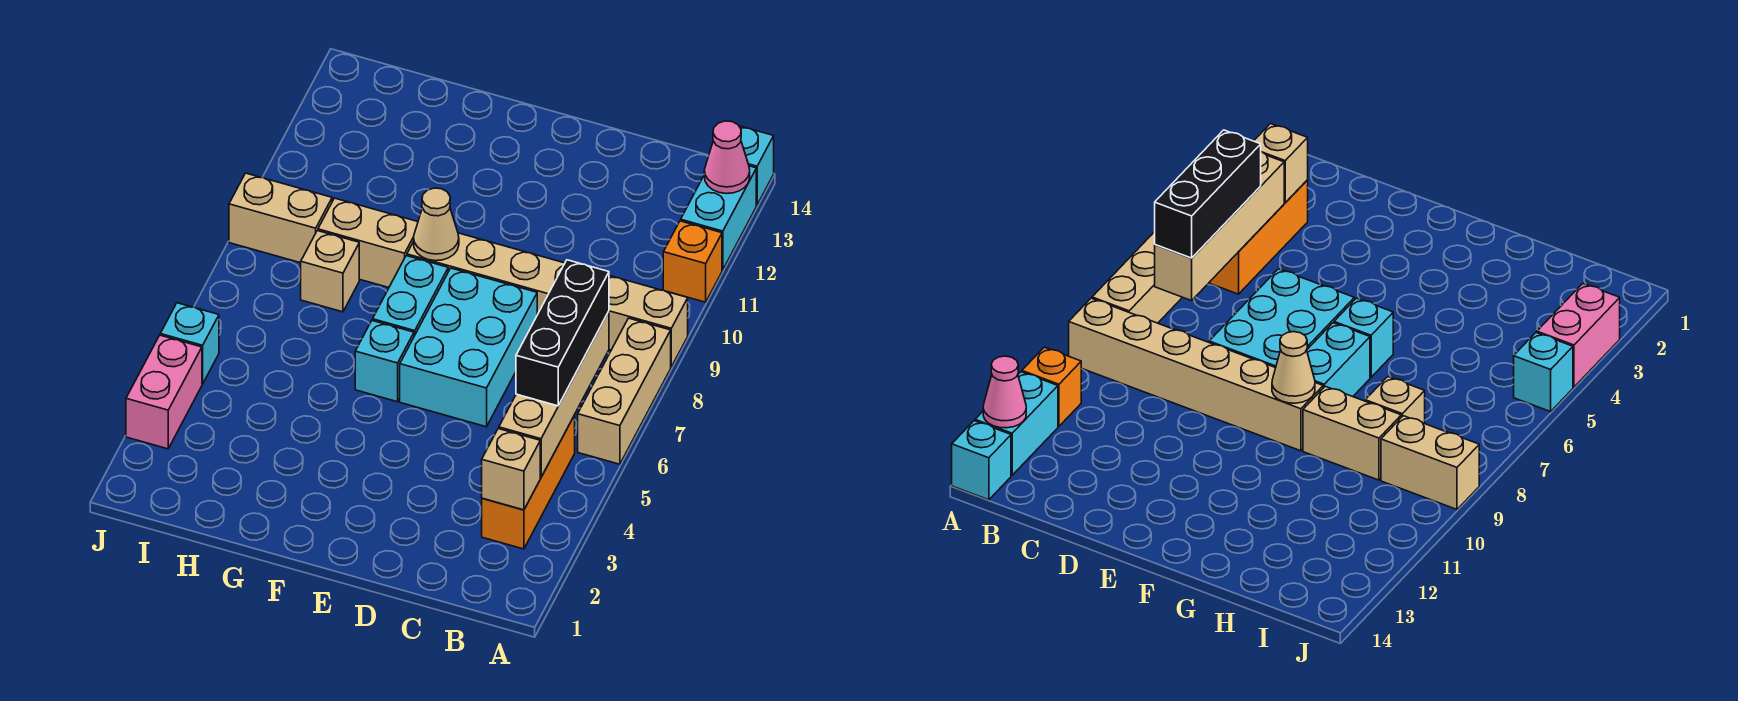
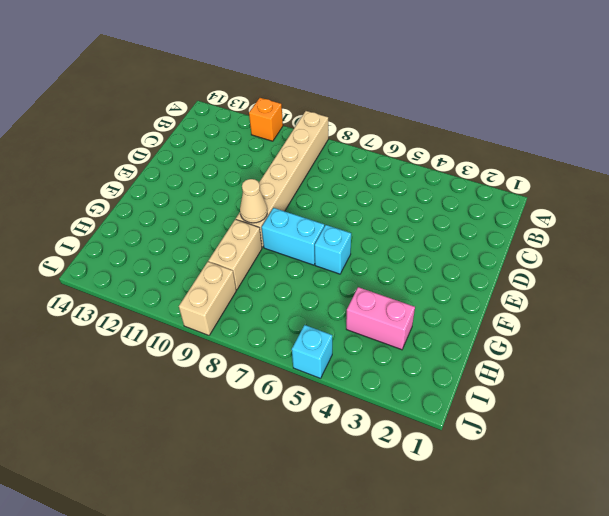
pink 1x2 brick [346,287,415,350] -> pink 1x2 brick moved to [126,335,202,449]
none -> tan 1x3 brick [578,318,671,464]
none -> cyan 1x2 brick [681,166,756,270]
none -> cyan 1x1 brick [739,126,774,205]

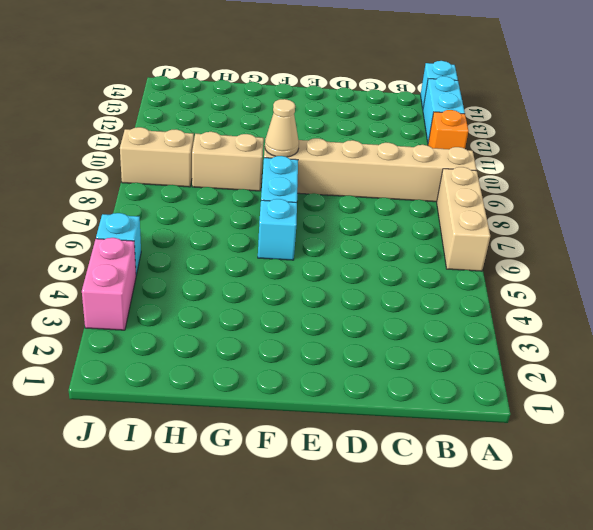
none -> orange 1x3 brick [482,415,575,549]
none -> cyan 2x3 brick [400,268,537,427]
none -> tan 1x1 brick [301,231,359,312]

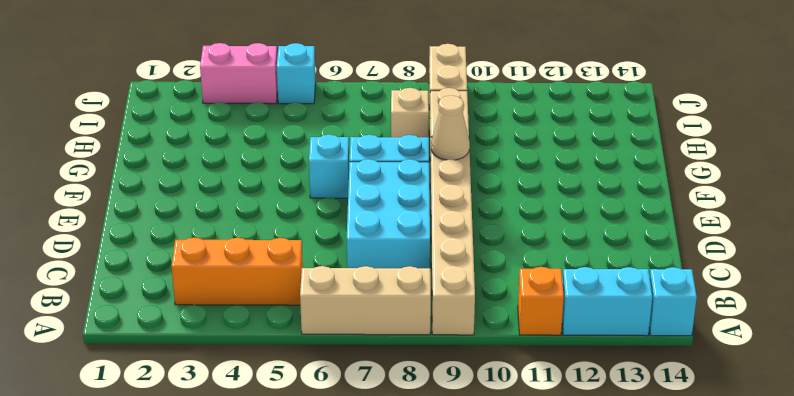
cyan 2x3 brick [347,159,430,268] -> cyan 2x3 brick turned to [400,268,537,427]
none -> pink 1x1 cone [704,121,750,194]
none -> tan 1x1 brick [482,429,540,510]
none -> tan 1x4 brick [499,311,609,477]

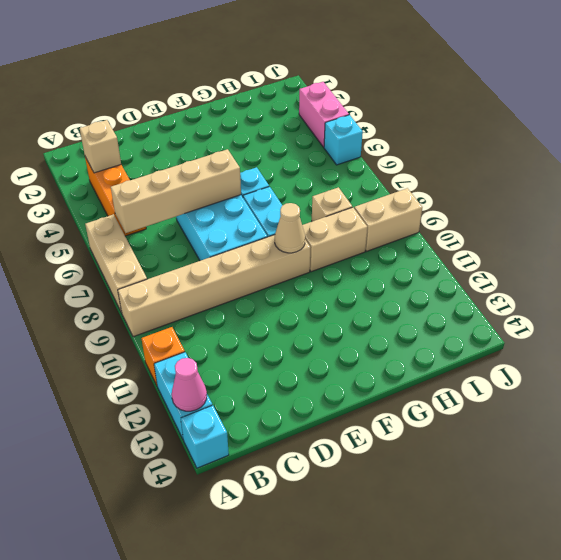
tan 1x4 brick [111,149,241,233] -> tan 1x4 brick turned to [499,311,609,477]
none -> black 1x3 brick [516,260,609,406]

